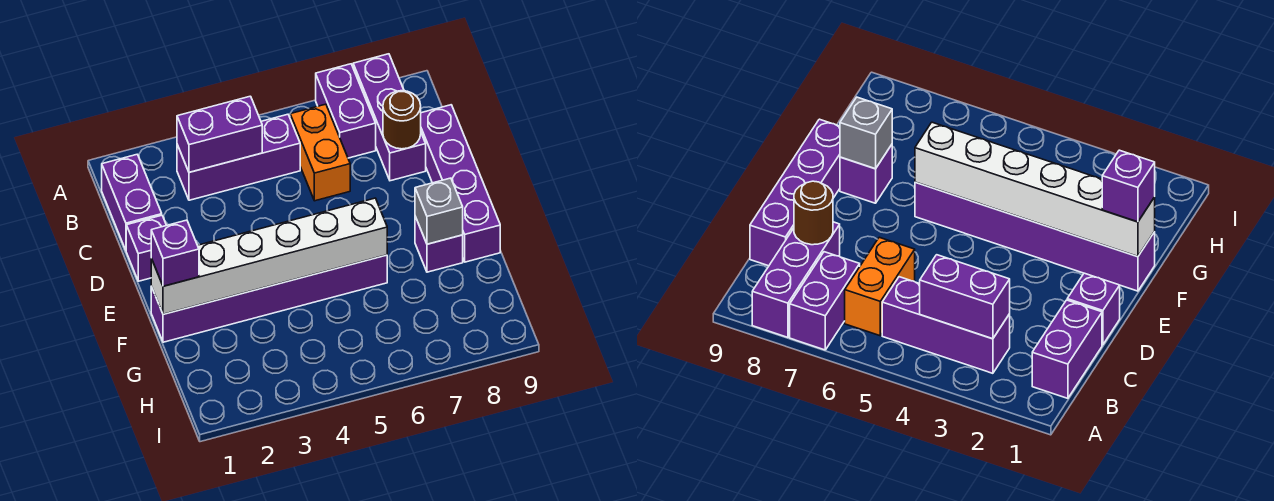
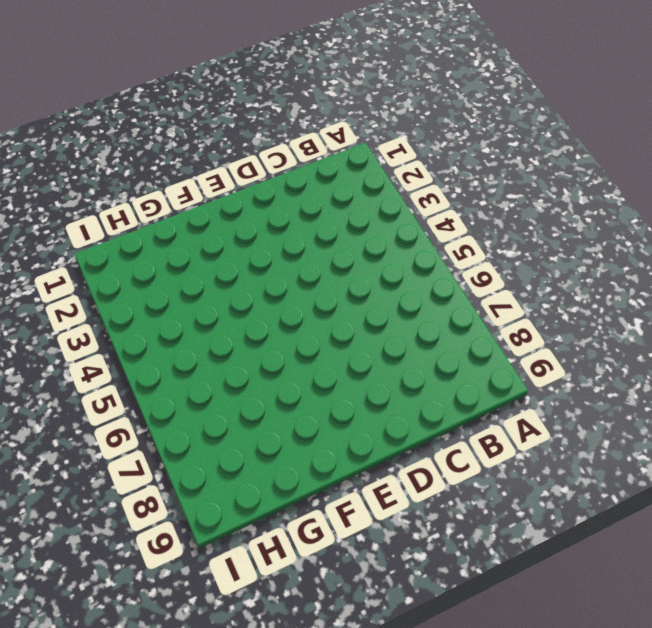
none -> purple 1x2 brick [316,64,376,158]
none -> purple 1x3 brick [353,54,426,181]
none -> purple 1x2 brick [102,154,162,250]

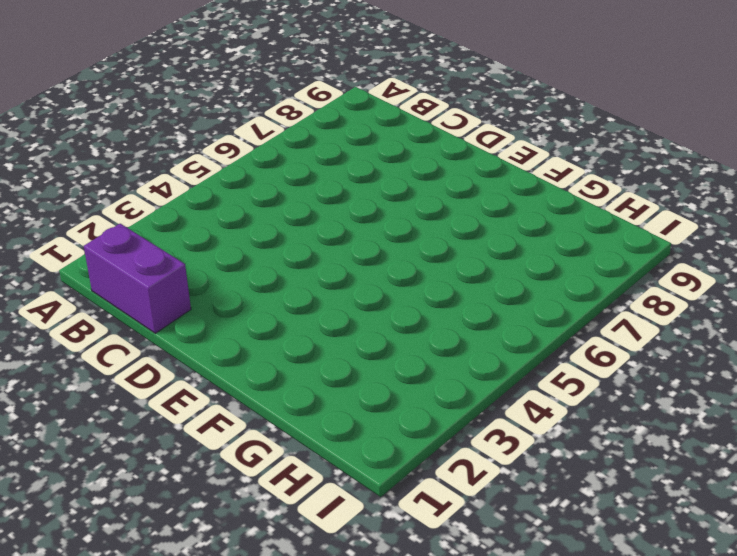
none -> purple 1x2 brick [316,64,376,158]
none -> purple 1x3 brick [353,54,426,181]
none -> purple 1x3 brick [177,114,300,200]

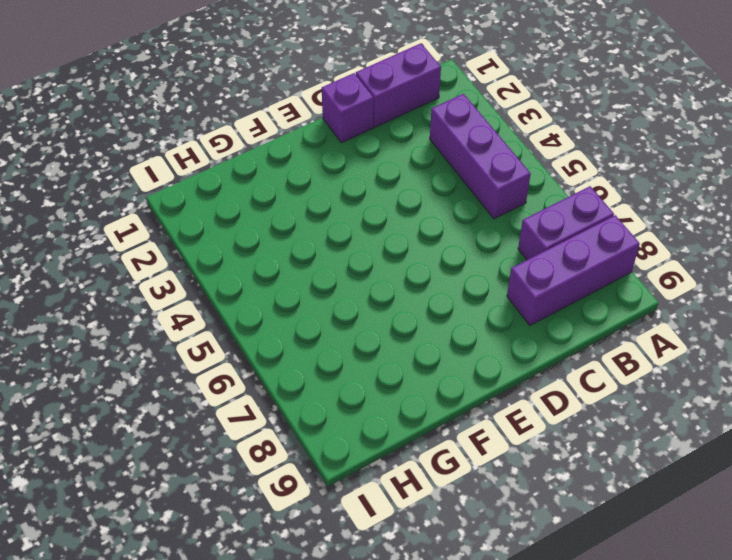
none -> orange 1x2 brick [290,104,350,201]
none -> purple 1x4 brick [421,105,500,262]
none -> purple 1x6 brick [151,255,387,342]

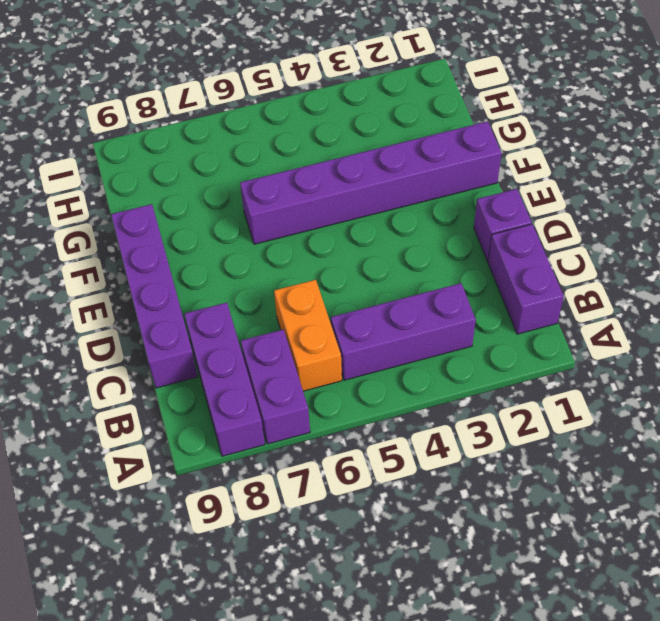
none -> purple 1x1 brick [415,217,463,272]
none -> purple 1x2 brick [177,96,262,172]
none -> brown 1x1 round brick [383,91,421,149]

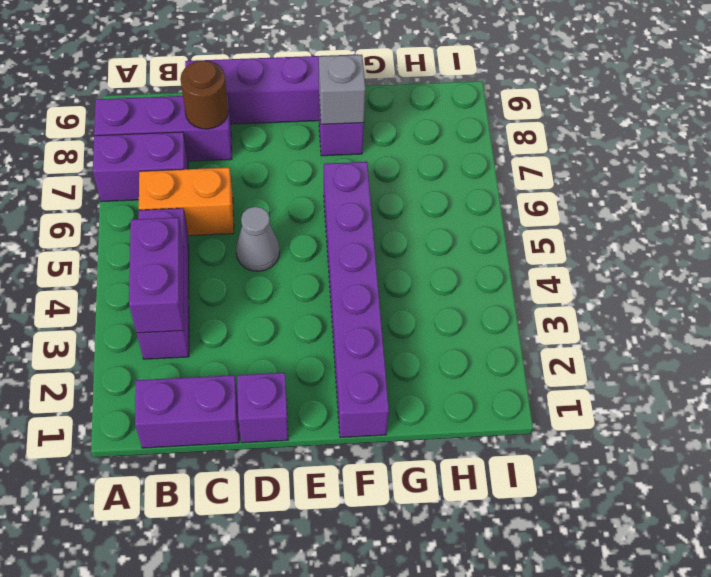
grey 1x1 cone [236,207,280,271] -> none
none -> white 1x6 brick [151,198,387,314]
none -> purple 1x1 brick [151,220,199,286]

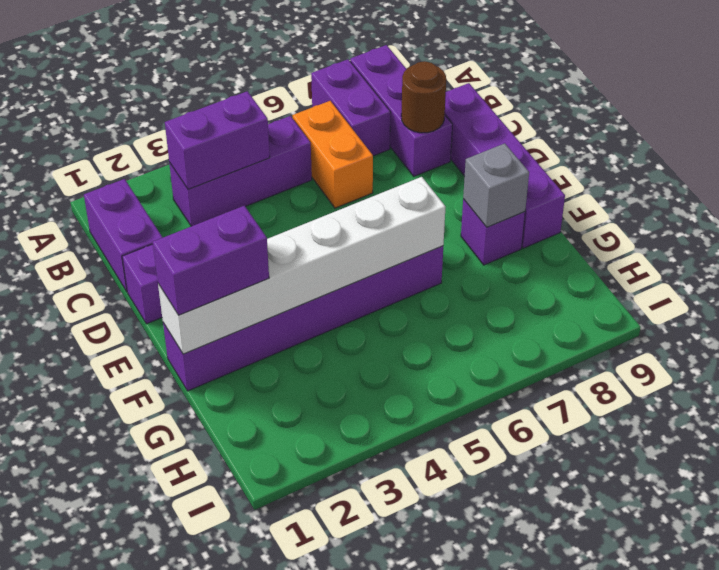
purple 1x2 brick [153,206,269,315] -> purple 1x1 brick [151,220,199,286]

